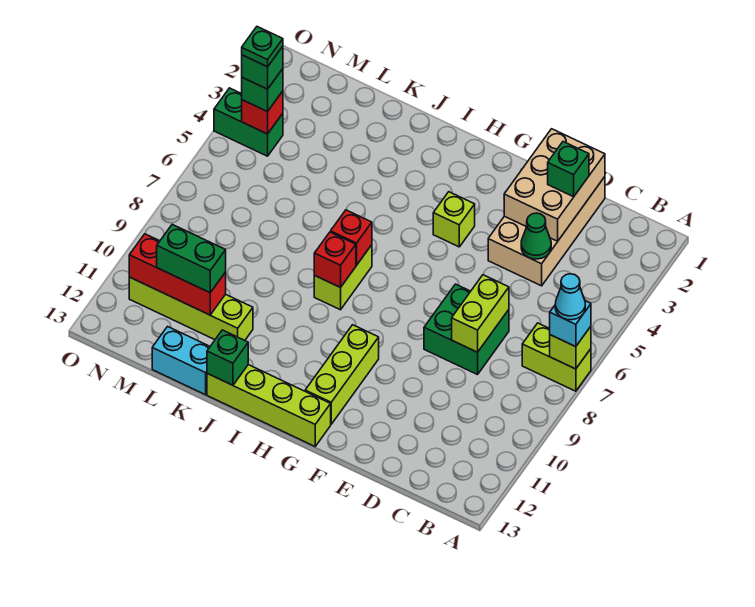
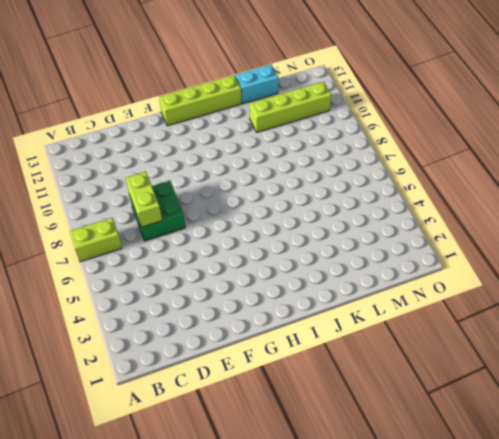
none -> tan 2x4 brick [488,177,605,286]
none -> lime 1x1 brick [433,192,475,247]
none -> lime 1x3 brick [305,325,379,424]

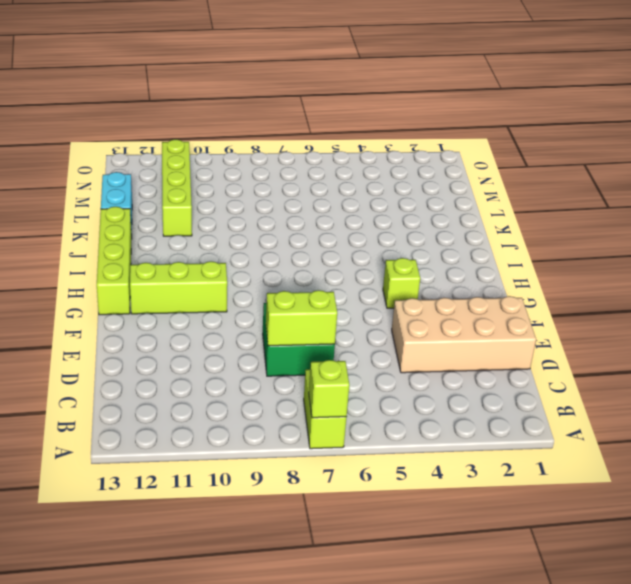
none -> lime 1x2 brick [314,245,372,310]
none -> green 1x2 brick [214,88,283,156]
none -> tan 2x3 brick [504,129,605,241]

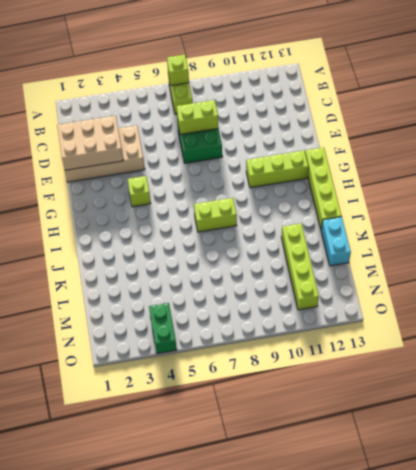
none -> green 1x1 cone [521,213,551,259]
none -> red 1x1 brick [331,210,372,265]
none -> red 1x1 brick [314,232,356,288]

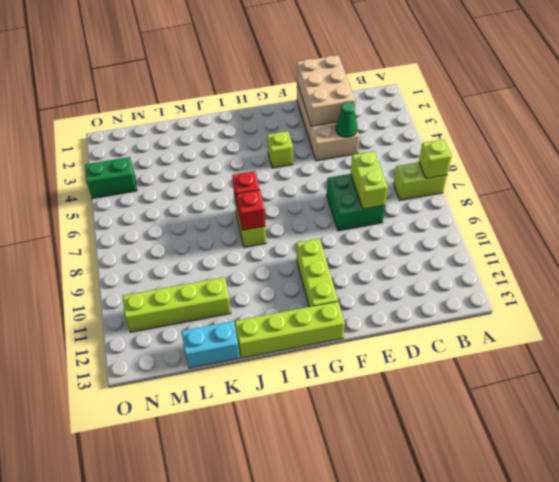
none -> green 1x1 brick [207,330,248,385]
none -> red 1x3 brick [129,234,226,315]
none -> red 1x1 brick [242,91,283,134]

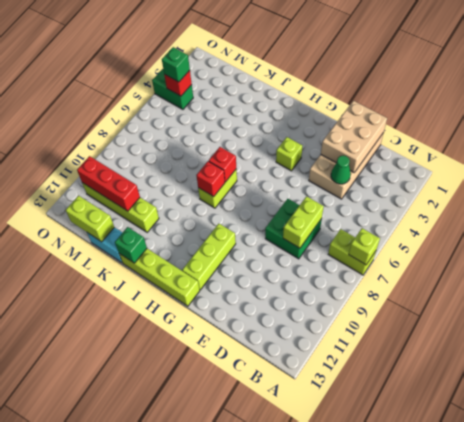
lime 1x2 brick [65,196,114,242] -> none
none -> cyan 1x1 brick [550,301,591,347]
none -> green 1x1 brick [548,142,589,197]
none -> green 1x2 brick [157,224,226,293]

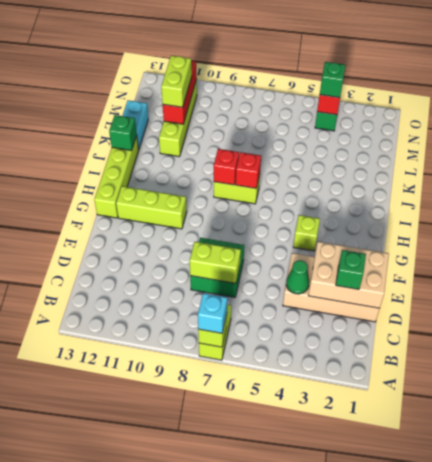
lime 1x2 brick [161,56,192,107] -> green 1x2 brick [157,224,226,293]
none -> cyan 1x1 cone [555,274,585,320]
none -> green 1x1 brick [242,46,283,89]
none -> green 1x1 plate [242,27,283,67]

